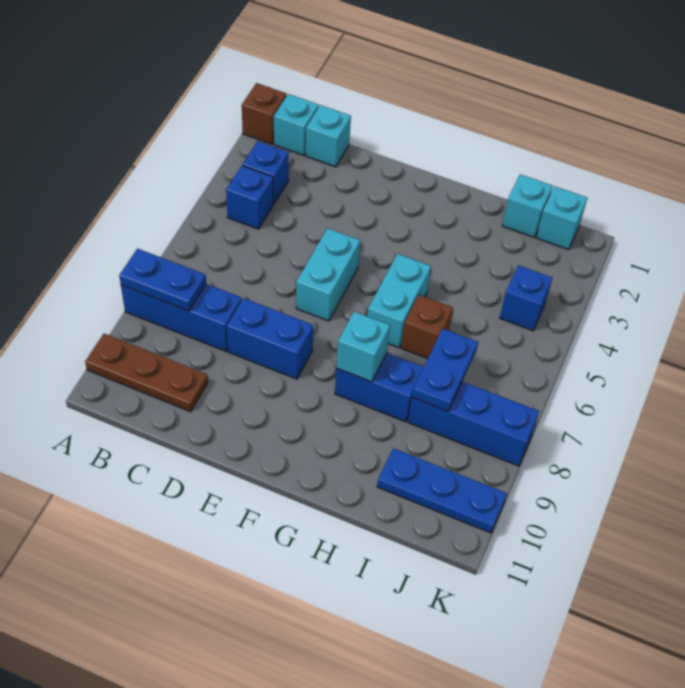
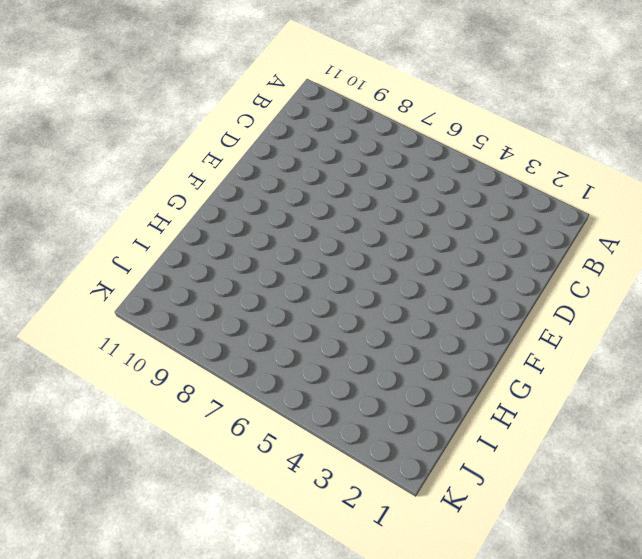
none -> brown 1x1 brick [242,83,287,144]
none -> blue 1x3 brick [121,284,242,351]
none -> brown 1x3 plate [85,334,208,412]

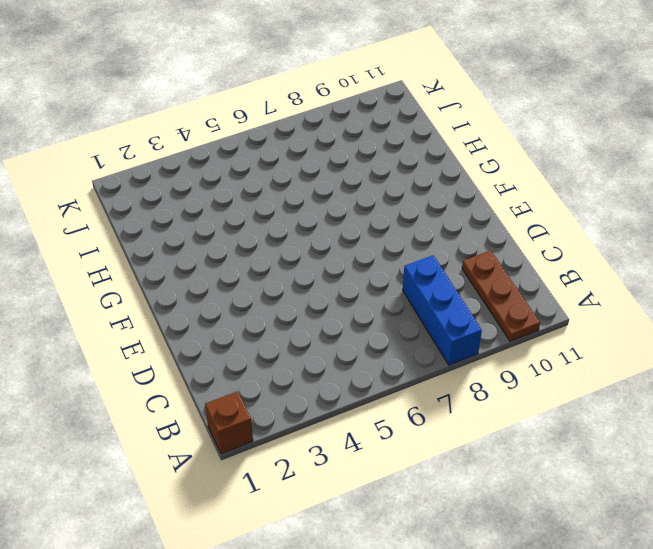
none -> cyan 1x1 brick [274,94,319,155]
none -> blue 1x1 brick [242,141,289,204]
none -> blue 1x1 brick [226,166,273,229]

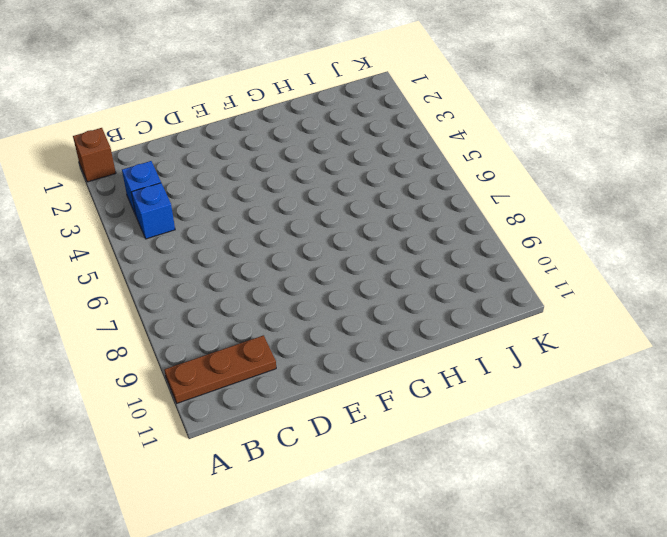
none -> blue 1x3 brick [121,284,242,351]
none -> cyan 1x1 brick [274,94,319,155]
none -> cyan 1x1 brick [306,105,351,167]

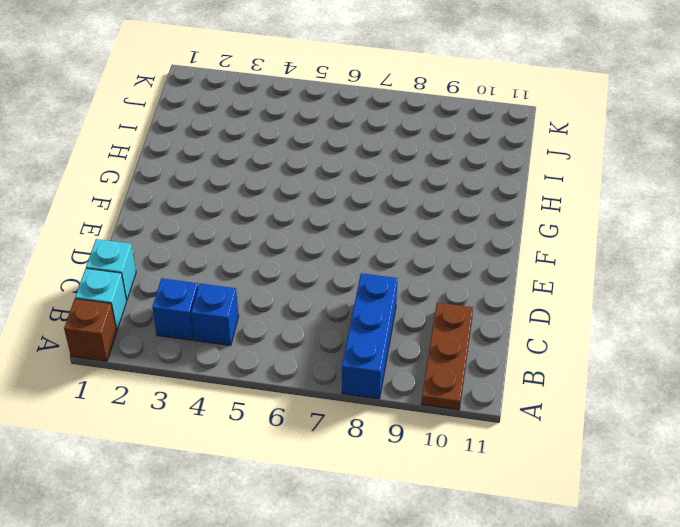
none -> blue 1x2 brick [227,298,313,379]
none -> cyan 1x2 brick [296,228,360,321]
none -> cyan 1x2 brick [367,254,431,348]

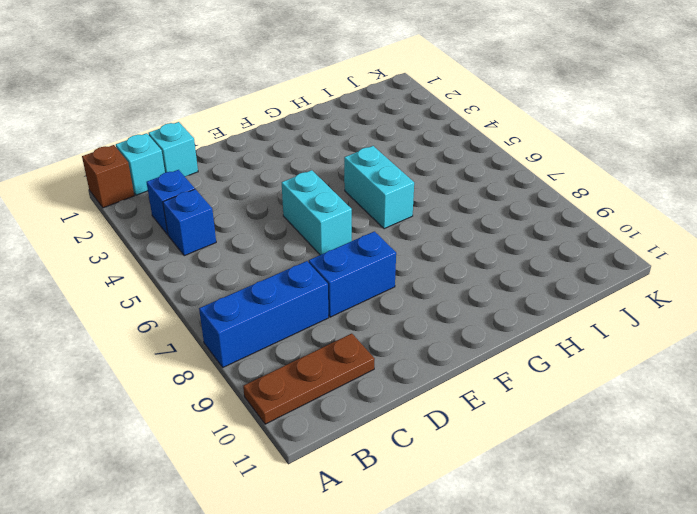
none -> blue 1x2 brick [335,353,423,422]
none -> brown 1x1 brick [401,295,453,359]
none -> cyan 1x1 brick [502,174,552,237]

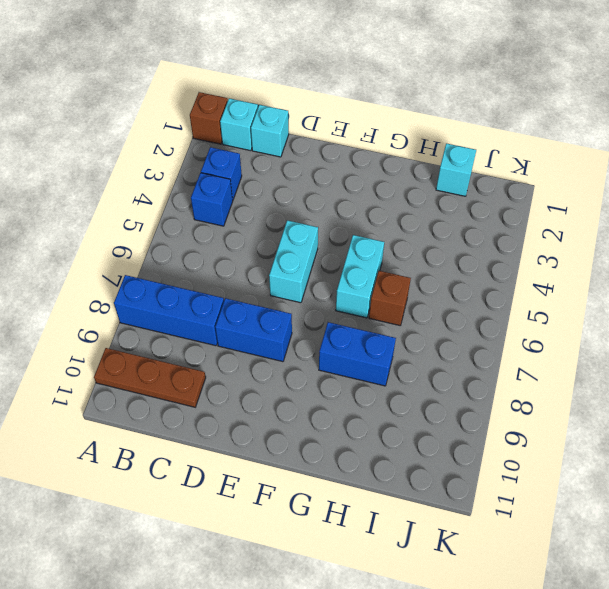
none -> blue 1x3 brick [408,382,539,466]
none -> blue 1x3 plate [377,448,507,533]
none -> cyan 1x1 brick [536,186,587,250]

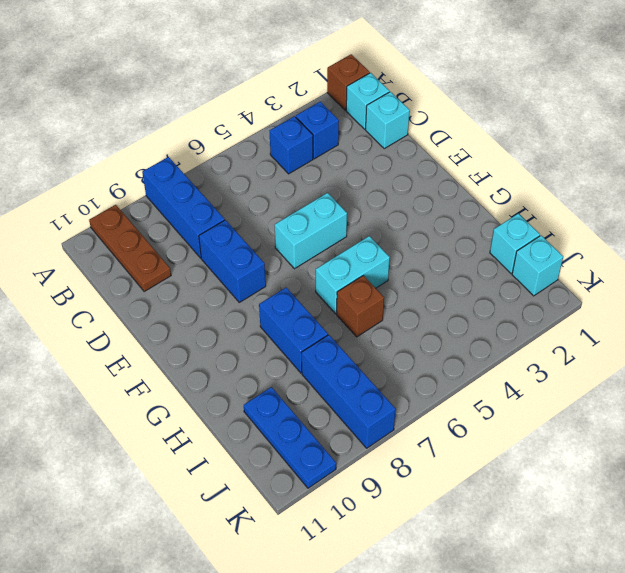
none -> blue 1x1 brick [500,265,552,331]
none -> blue 1x2 plate [119,249,206,311]
none -> cyan 1x1 brick [336,312,390,382]

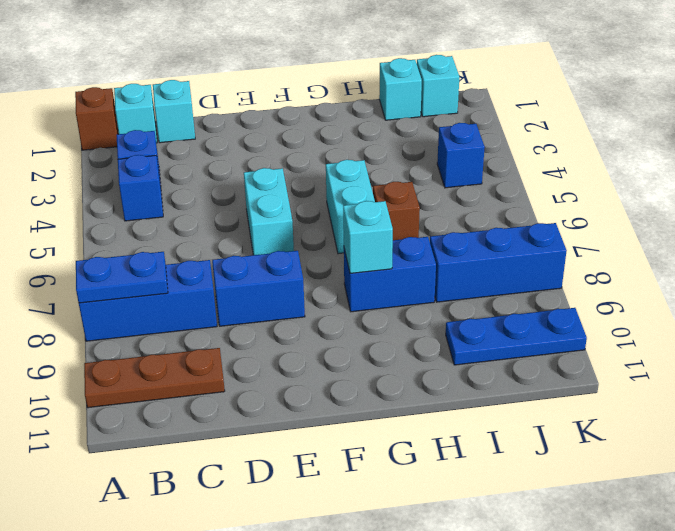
none -> blue 1x2 plate [412,329,478,411]

